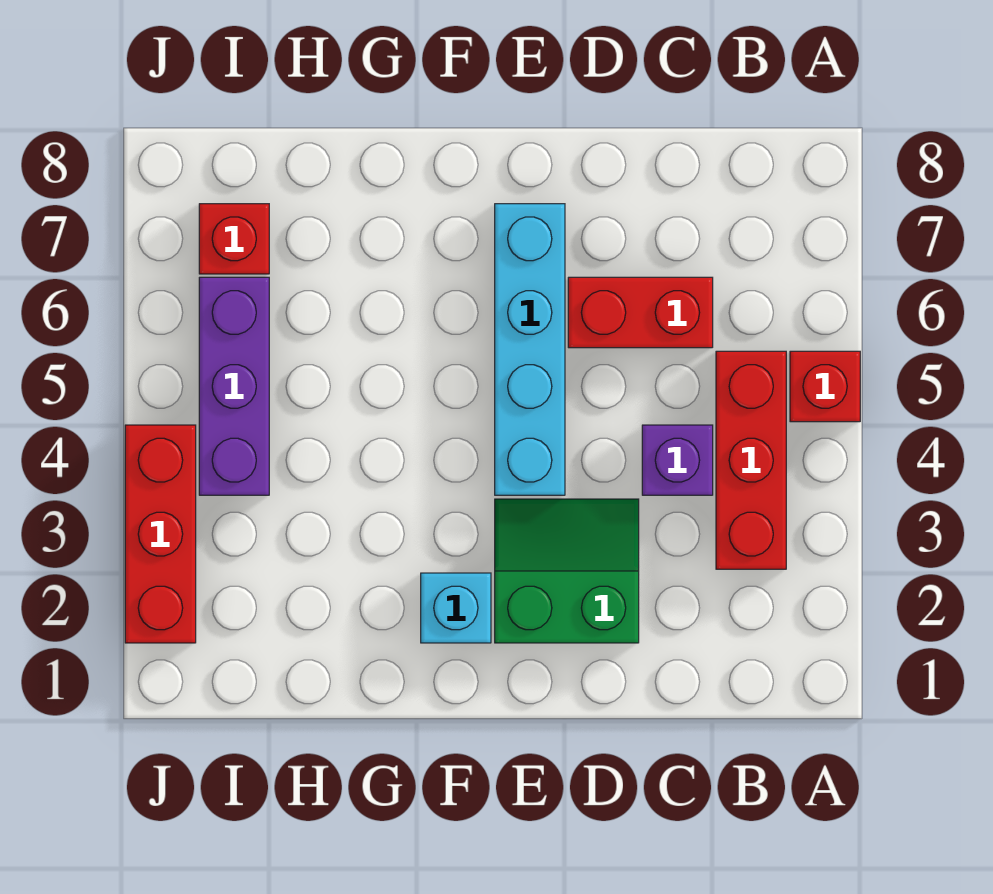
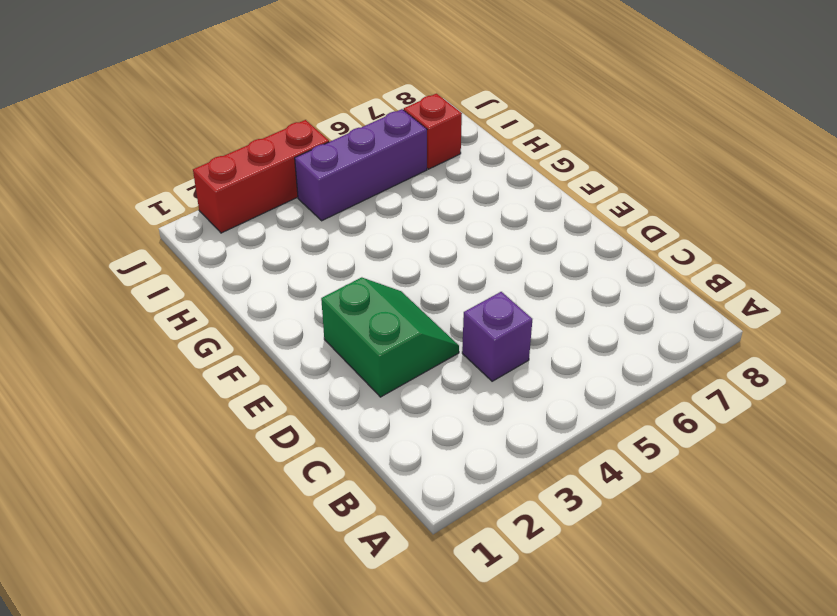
none -> red 1x1 brick [790,351,860,422]
none -> red 1x3 brick [716,351,786,569]

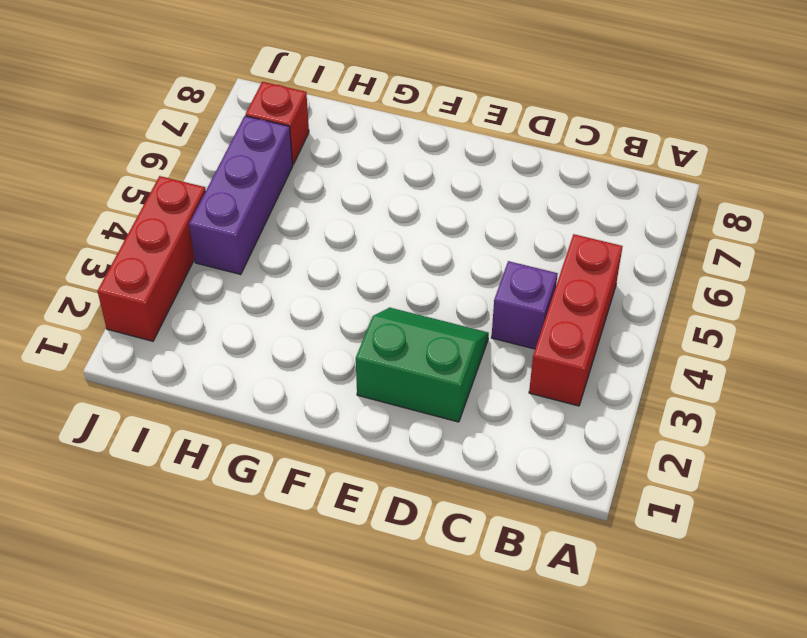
none -> red 1x1 brick [790,351,860,422]
none -> red 1x2 brick [568,277,713,348]

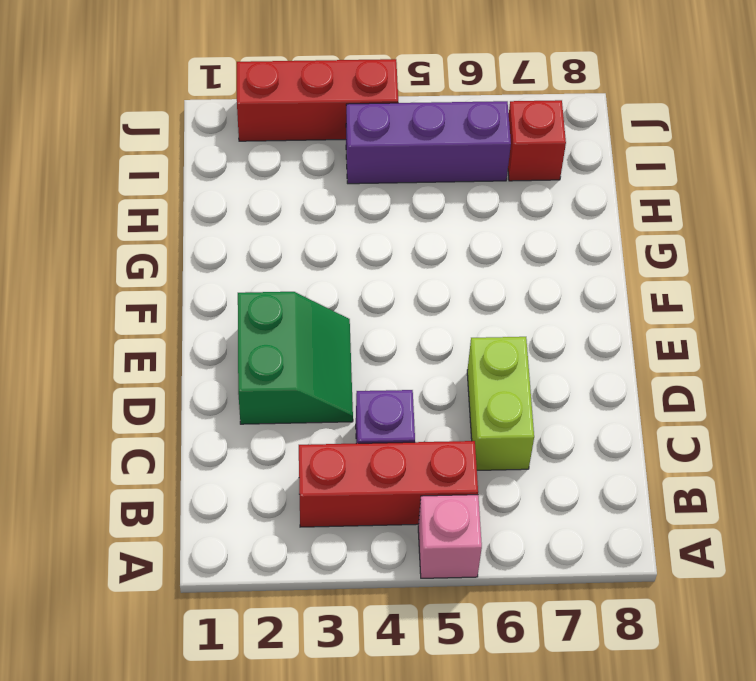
pink 1x1 brick [418,495,482,578] -> red 1x1 brick [790,351,860,422]
lime 1x2 brick [467,337,534,470] -> red 1x2 brick [568,277,713,348]
none -> cyan 1x4 brick [495,204,565,495]
none -> cyan 1x1 brick [421,573,491,643]

